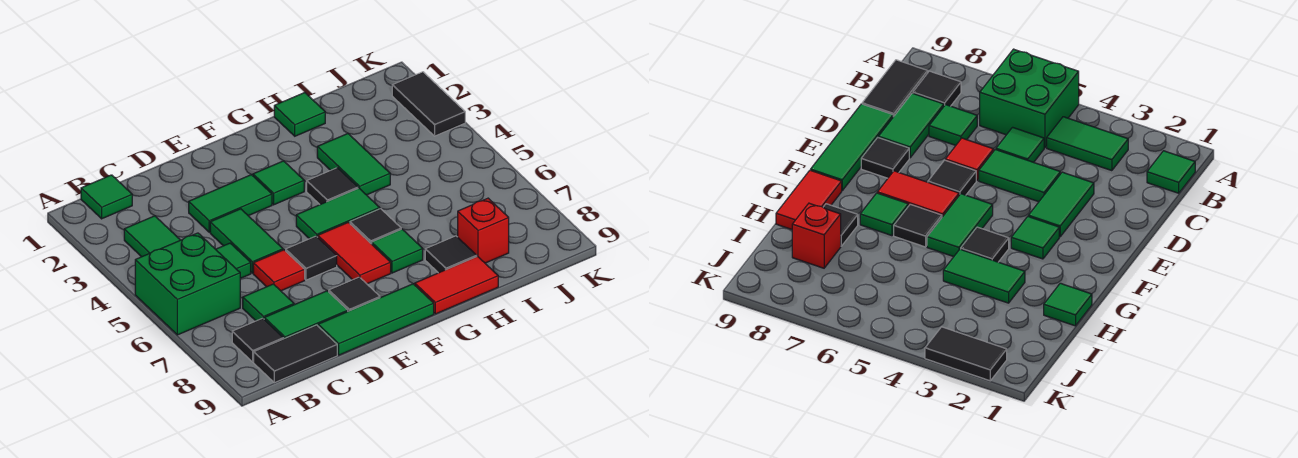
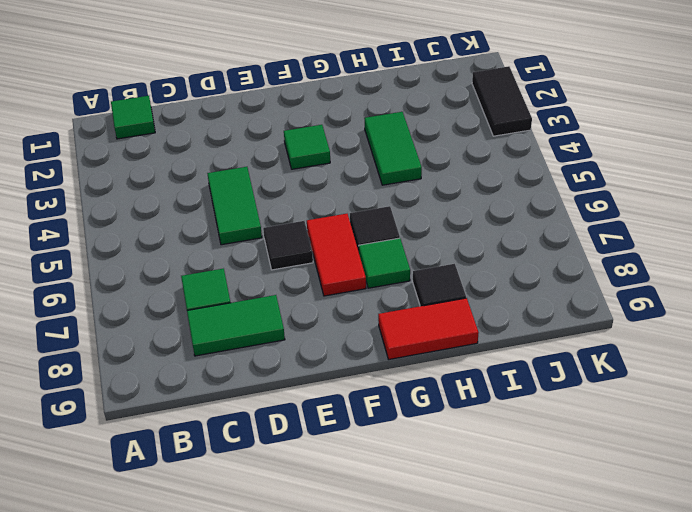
none -> green 2x2 brick [135,233,240,335]
none -> green 1x2 tile [124,216,180,257]
none -> black 1x1 tile [232,318,283,362]

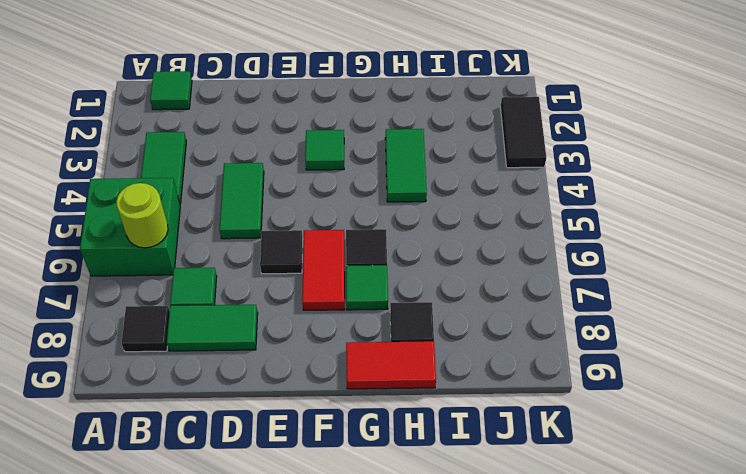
lime 1x1 round brick [116,183,168,248] -> none
none -> black 1x2 tile [254,325,337,383]
none -> green 1x1 tile [216,243,251,278]
none -> green 1x2 tile [189,175,272,232]

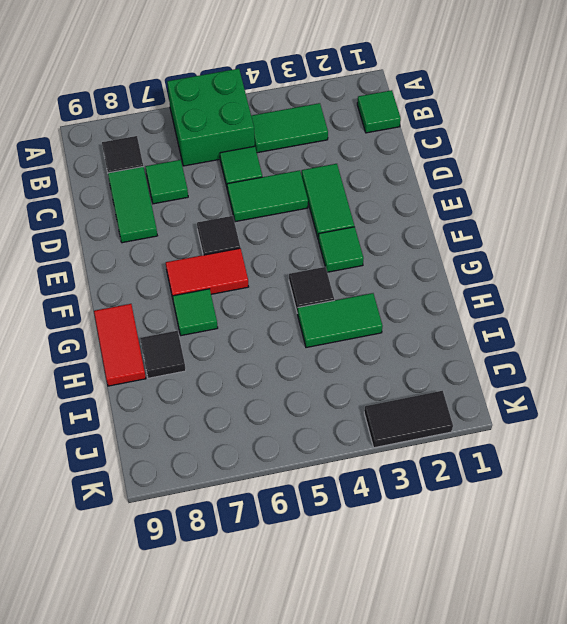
none -> black 1x2 tile [254,325,337,383]
none -> red 1x1 tile [253,250,305,291]
none -> green 1x3 tile [318,284,434,355]

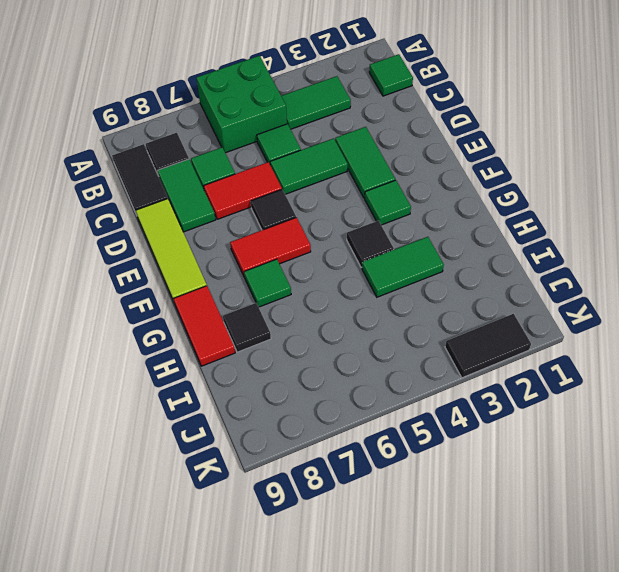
red 1x2 tile [204,162,282,219] -> red 1x1 tile [253,250,305,291]
lime 1x3 tile [136,199,207,304] -> green 1x3 tile [318,284,434,355]
none -> black 1x1 tile [329,277,380,311]
none -> green 1x2 tile [296,188,380,239]
none -> black 1x1 tile [350,209,401,244]

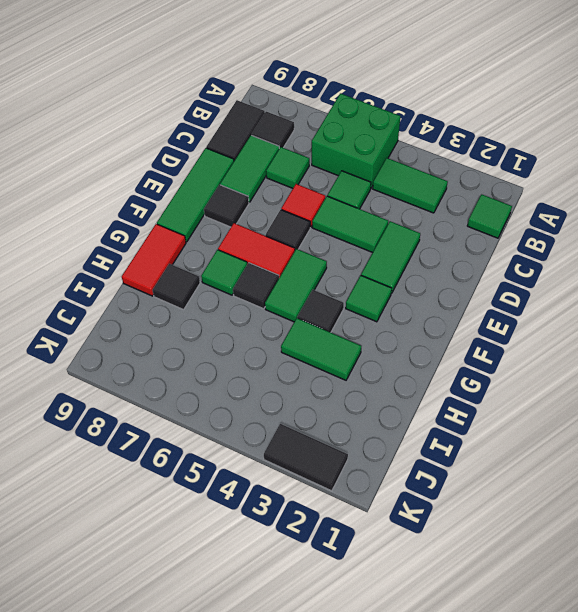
none -> green 1x1 tile [274,93,325,136]
none -> red 1x1 brick [458,198,509,263]

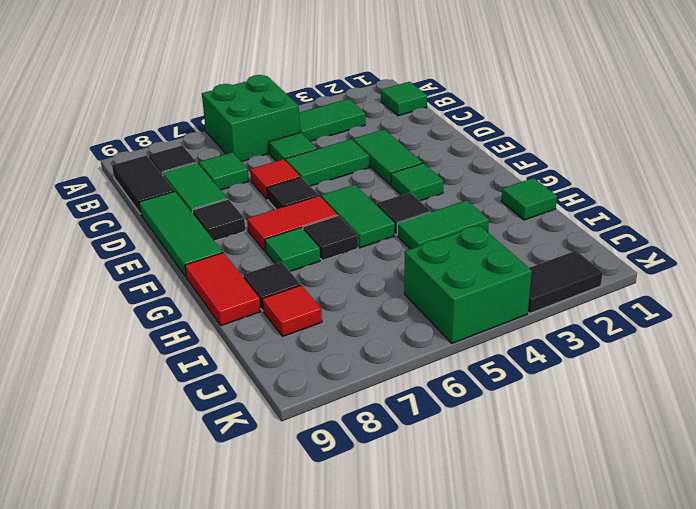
red 1x1 tile [262,285,322,337] -> red 1x1 brick [458,198,509,263]
green 2x2 brick [404,225,532,343] -> none

